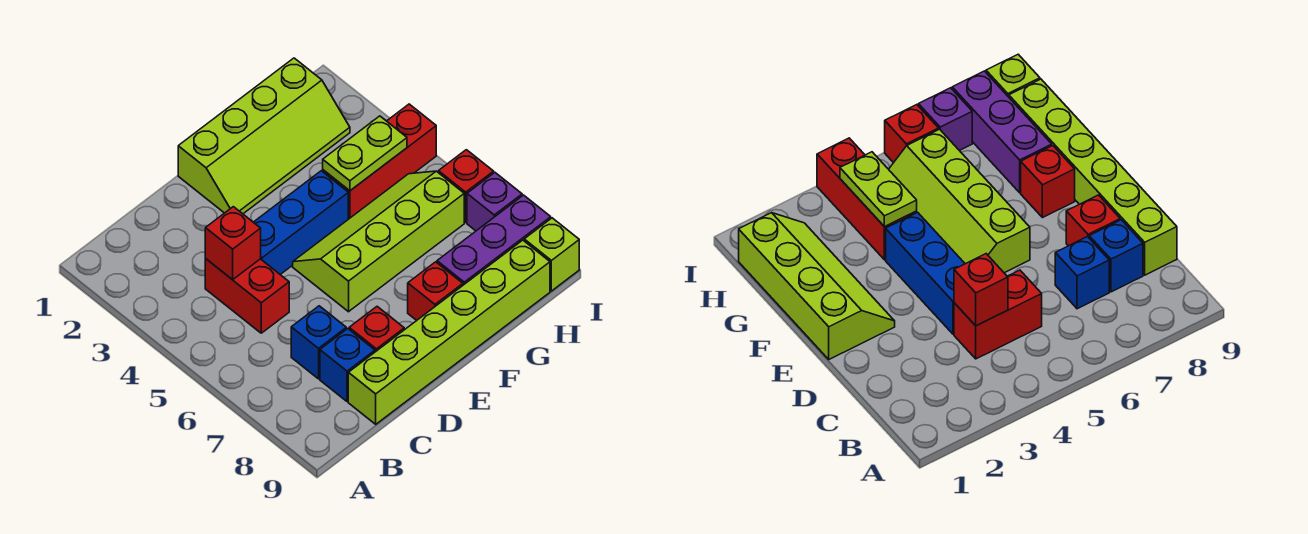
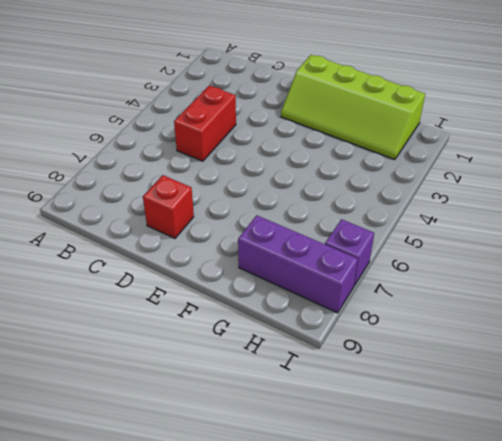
none -> blue 1x1 brick [291,306,346,379]
none -> blue 1x1 brick [320,329,375,402]
none -> lime 1x6 brick [348,240,550,424]

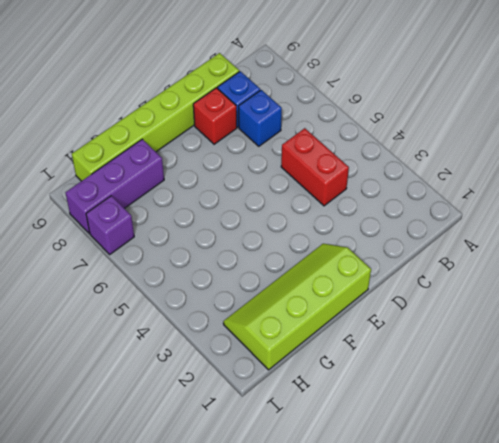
none -> blue 1x3 brick [254,171,348,274]
none -> lime 2x4 slope [293,171,464,312]
none -> red 1x1 brick [408,262,463,320]

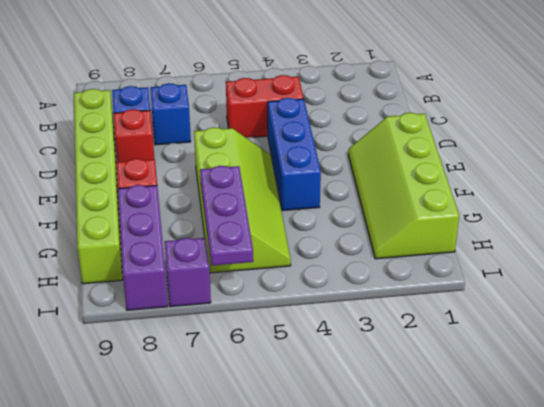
purple 1x3 plate [200,166,253,266] -> none
none -> red 1x3 brick [323,104,436,219]
none -> red 1x1 brick [438,150,494,222]
none -> lime 1x1 brick [524,218,579,291]

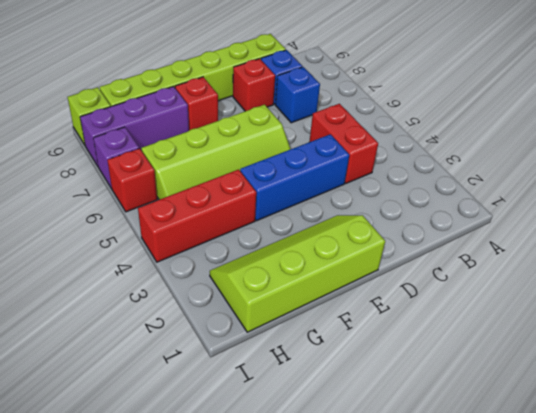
none -> red 1x1 brick [205,207,261,280]
none -> lime 1x2 plate [323,116,407,191]

